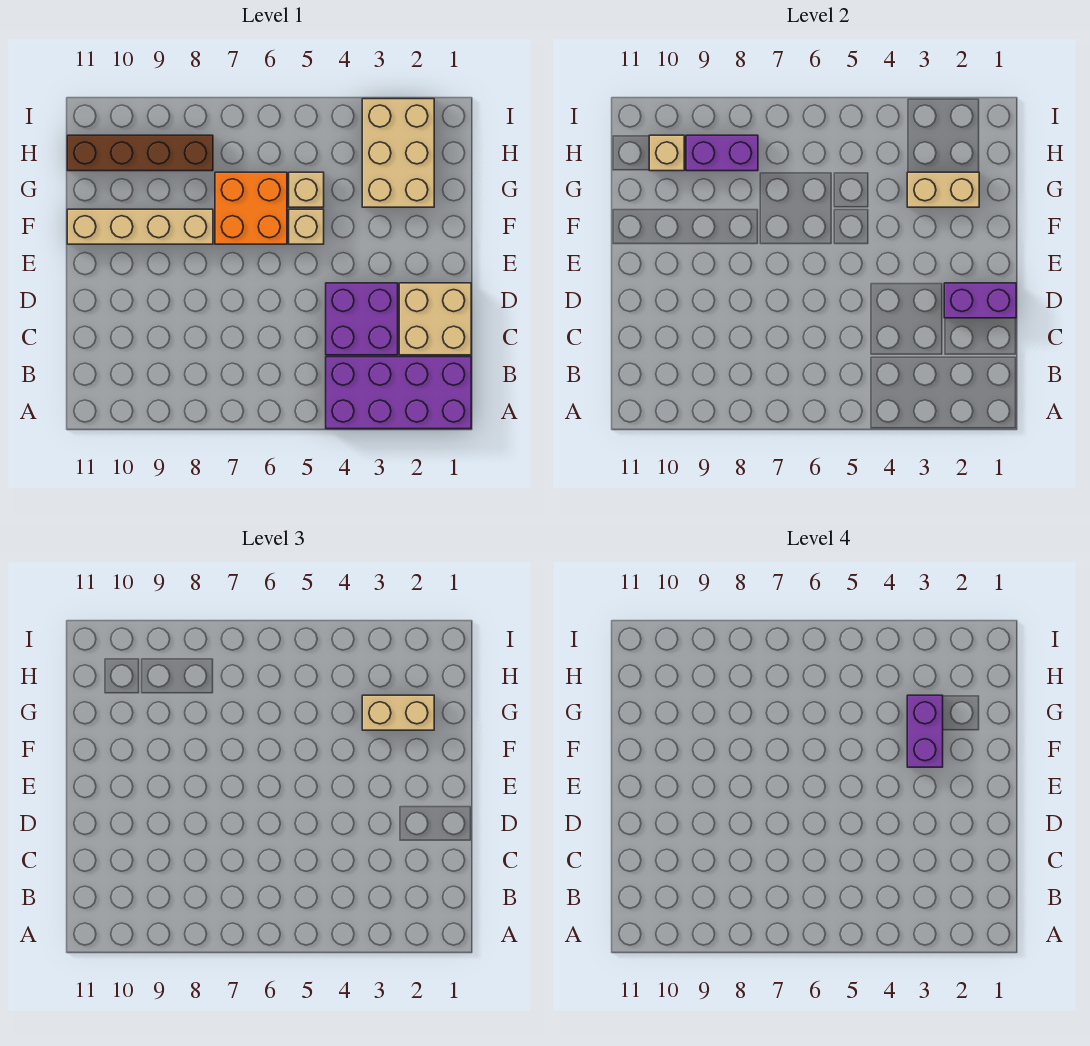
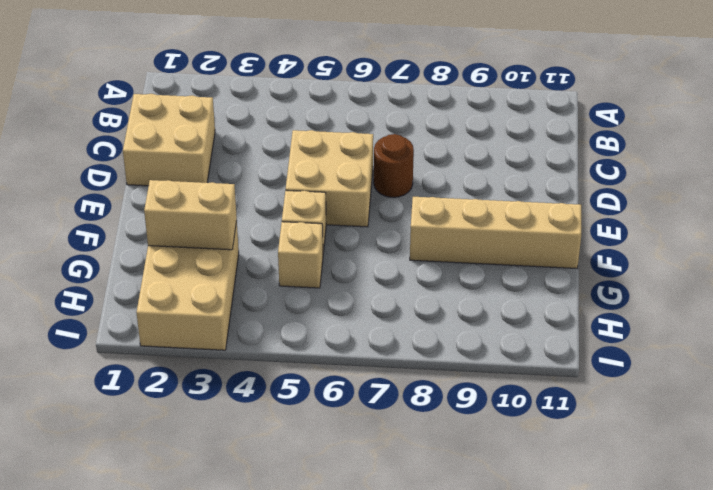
tan 2x2 brick [286,130,373,227] -> none
brown 1x1 round brick [374,134,414,197] -> none
none -> purple 2x4 brick [326,357,471,429]
none -> purple 2x2 brick [326,283,398,355]
none -> orange 2x2 brick [215,172,287,244]

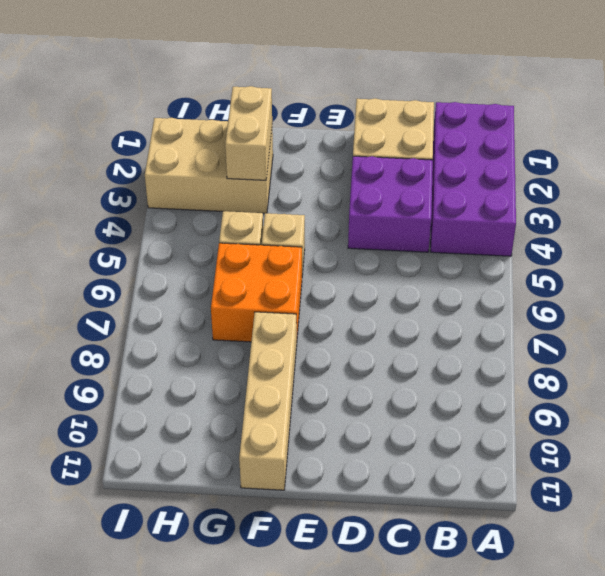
none -> brown 1x4 brick [67,135,213,171]
none -> purple 1x2 brick [944,283,1016,318]
none -> purple 1x2 brick [686,135,758,171]

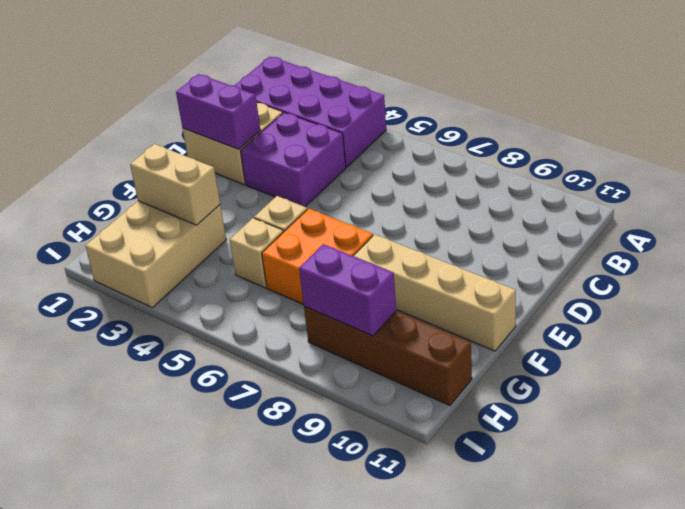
none -> tan 1x1 brick [649,135,684,171]
none -> tan 1x2 brick [362,695,434,730]
none -> purple 1x2 brick [907,695,943,767]

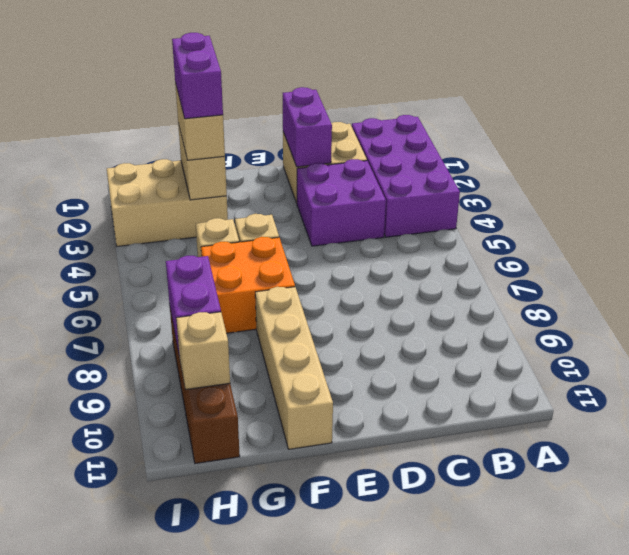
purple 1x2 brick [172,33,223,119] -> purple 1x2 brick turned to [907,695,943,767]

